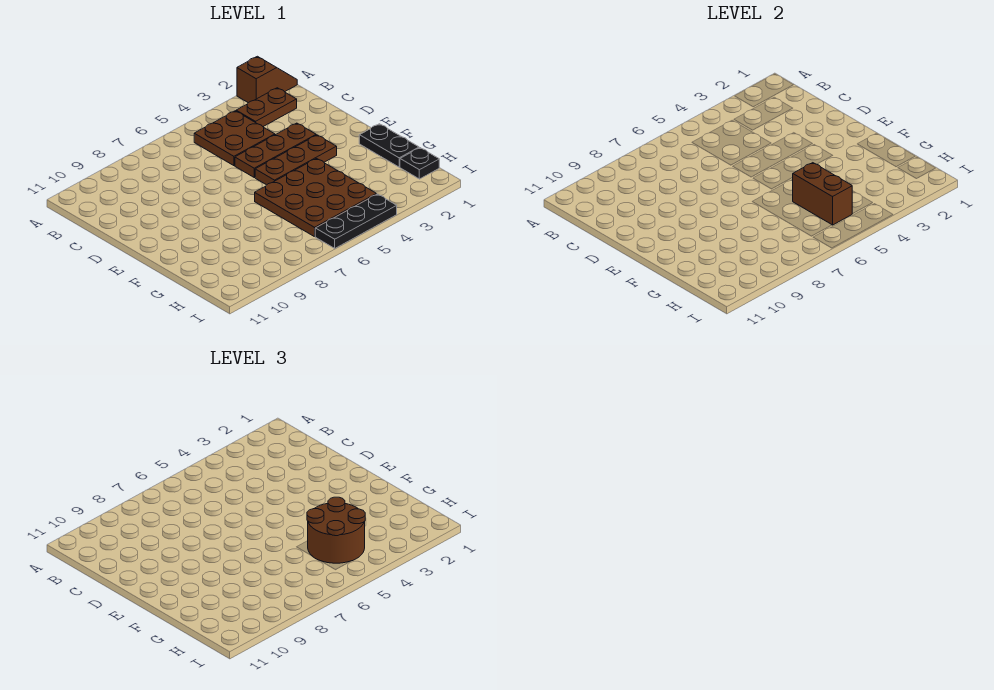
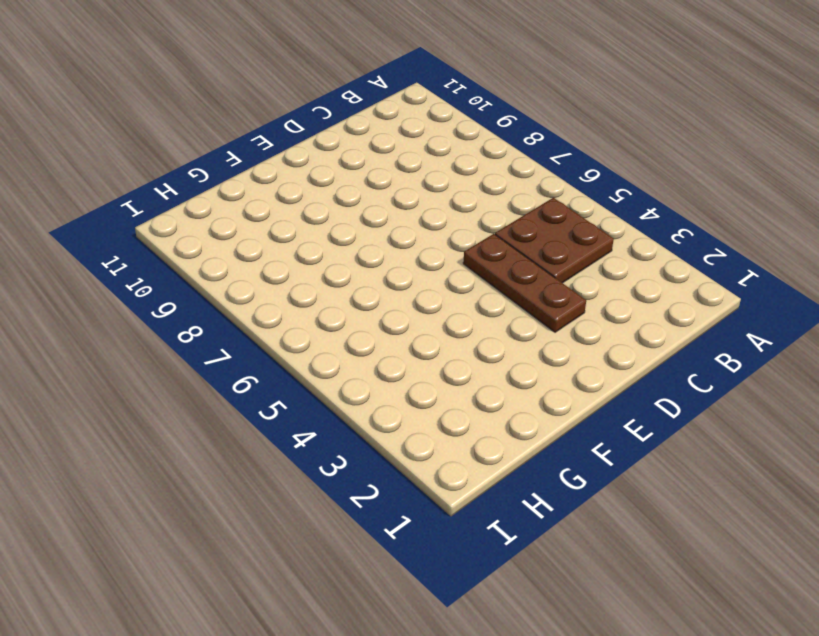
none -> brown 1x2 slope [237,56,297,103]
none -> brown 1x2 plate [236,88,297,126]

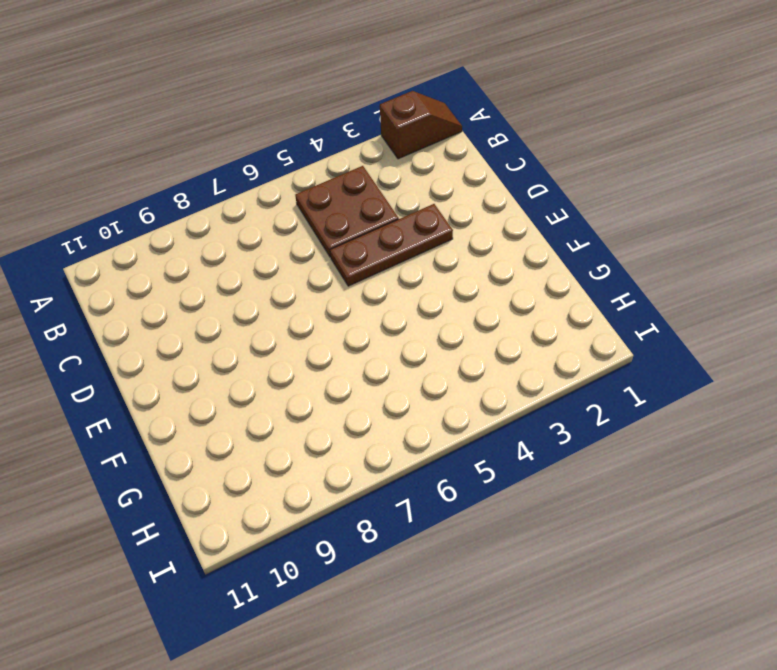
none -> brown 1x2 plate [236,88,297,126]
none -> brown 1x3 plate [255,135,337,185]

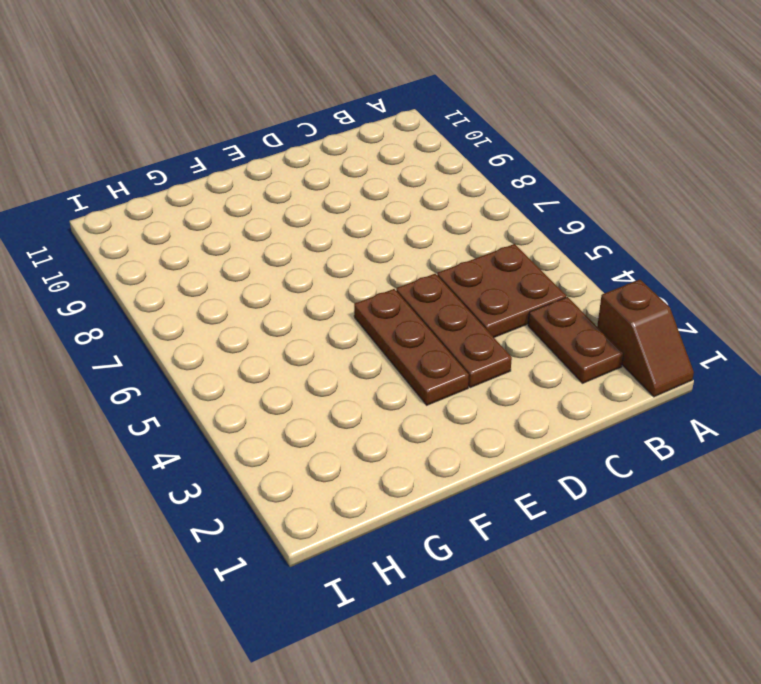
none -> black 1x2 plate [359,124,419,167]
none -> brown 3x3 plate [255,159,376,237]

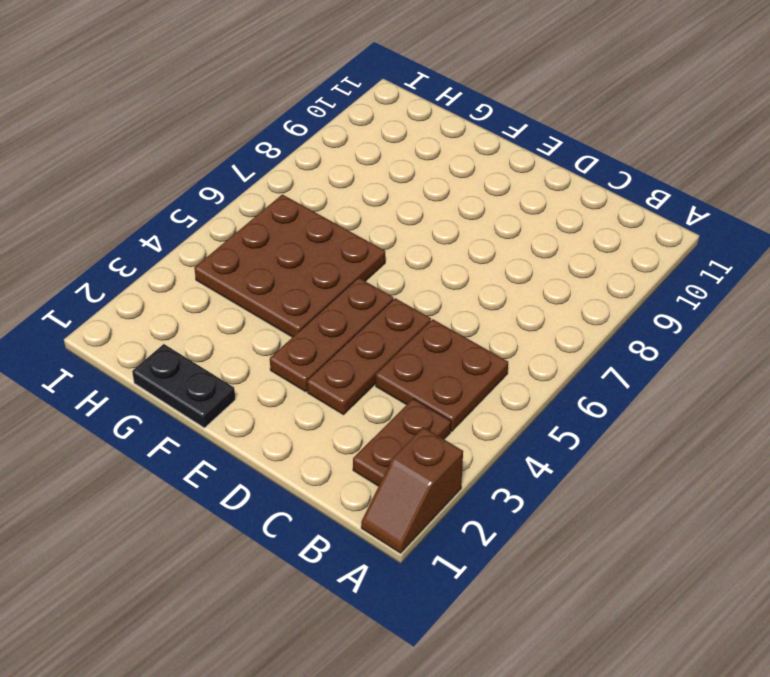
none -> black 1x1 plate [400,148,439,179]
none -> black 1x3 plate [315,194,397,248]

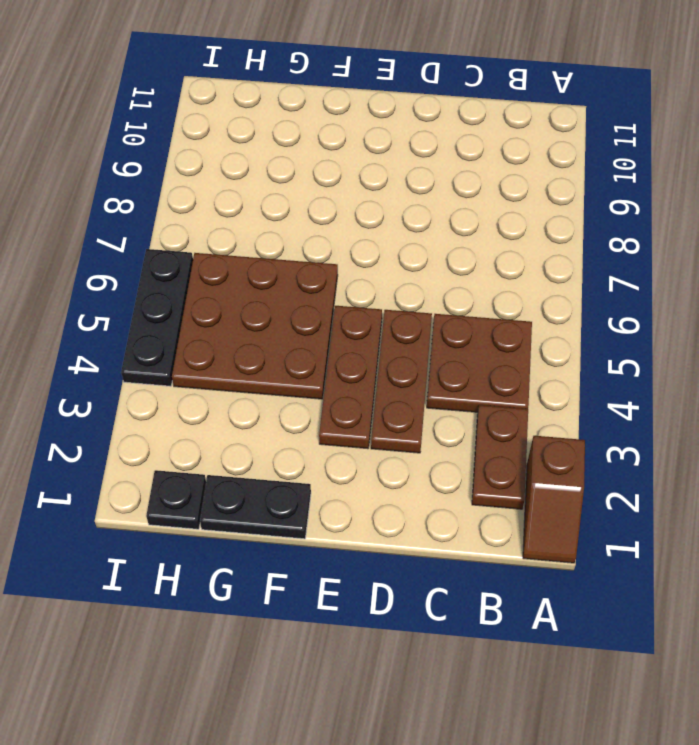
none -> brown 1x2 brick [792,163,852,225]
none -> brown 2x2 round brick [307,497,365,563]

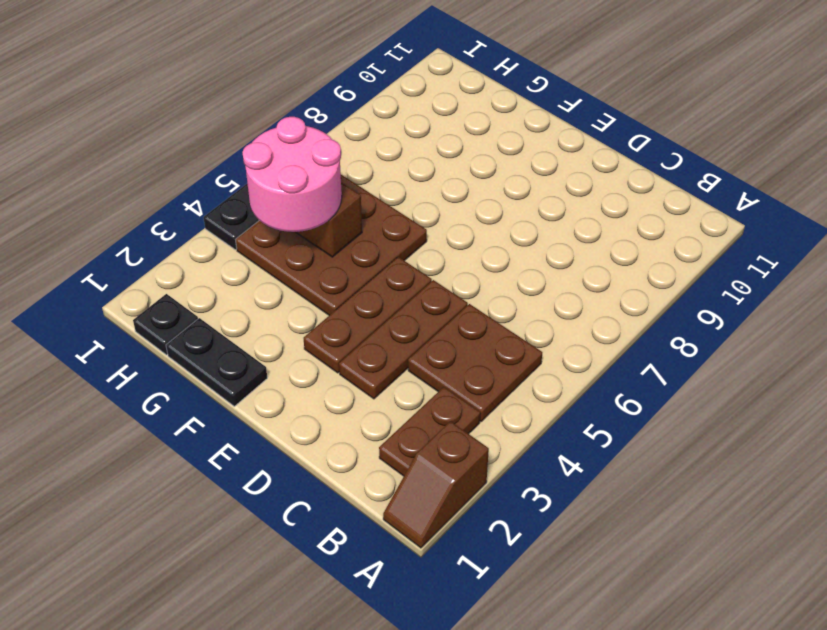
pink 2x2 round brick [242,117,342,232] -> brown 2x2 round brick [307,497,365,563]

